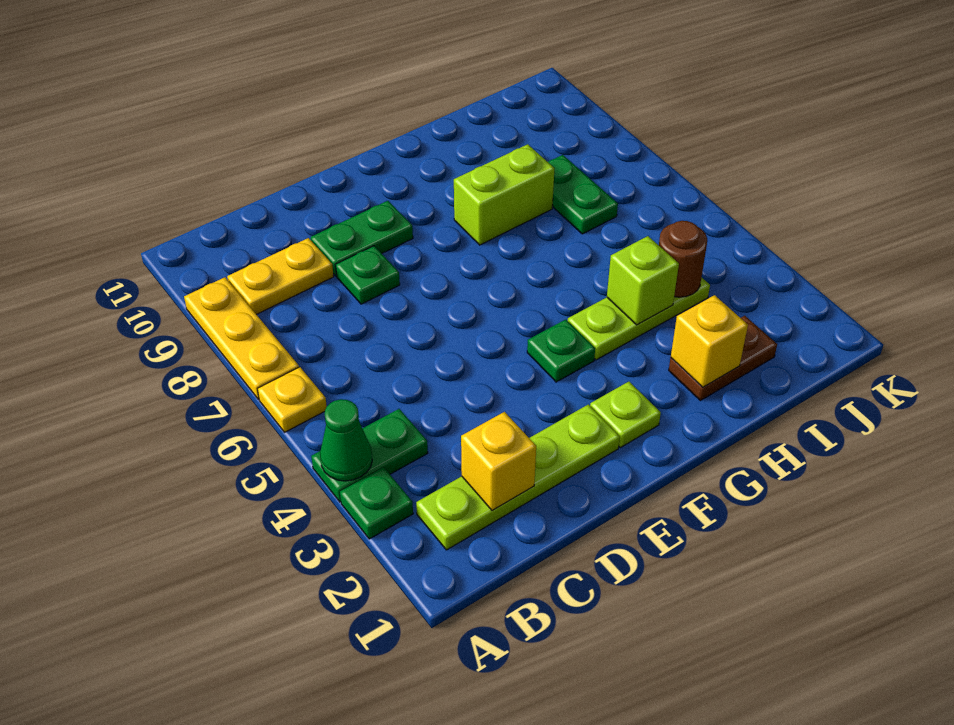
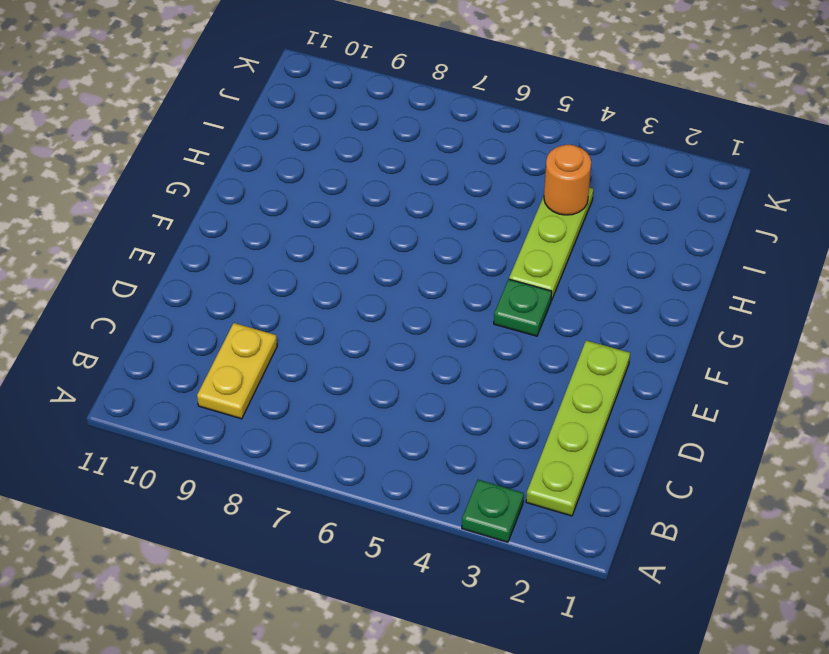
orange 1x1 round brick [544,145,591,215] -> brown 1x1 round brick [659,221,707,297]
none -> green 1x2 plate [311,409,428,502]
none -> yellow 1x1 plate [258,367,327,432]
none -> yellow 1x3 plate [184,277,299,400]

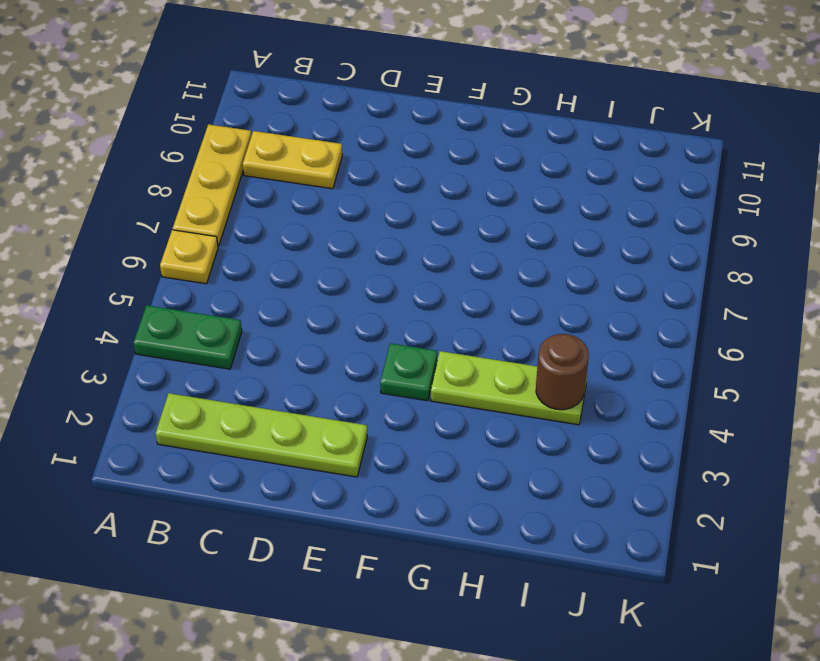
none -> green 1x1 plate [340,467,413,539]
none -> green 1x1 plate [336,246,400,304]
none -> green 1x2 plate [311,201,413,276]

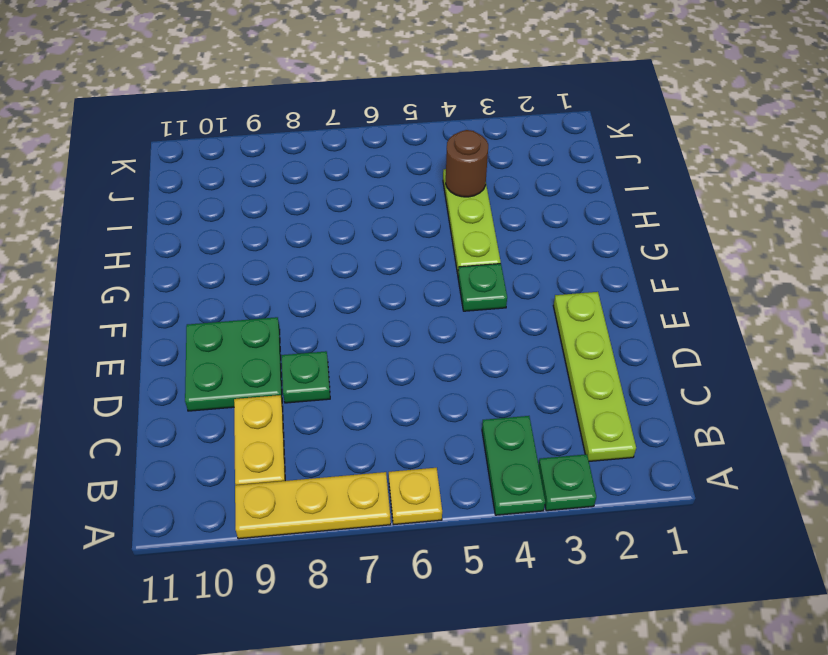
green 2x2 plate [185,317,282,411] -> green 1x2 plate [311,201,413,276]
none -> lime 1x1 plate [590,382,661,448]
none -> lime 1x2 brick [454,144,554,245]
none -> brown 1x2 plate [669,316,777,400]

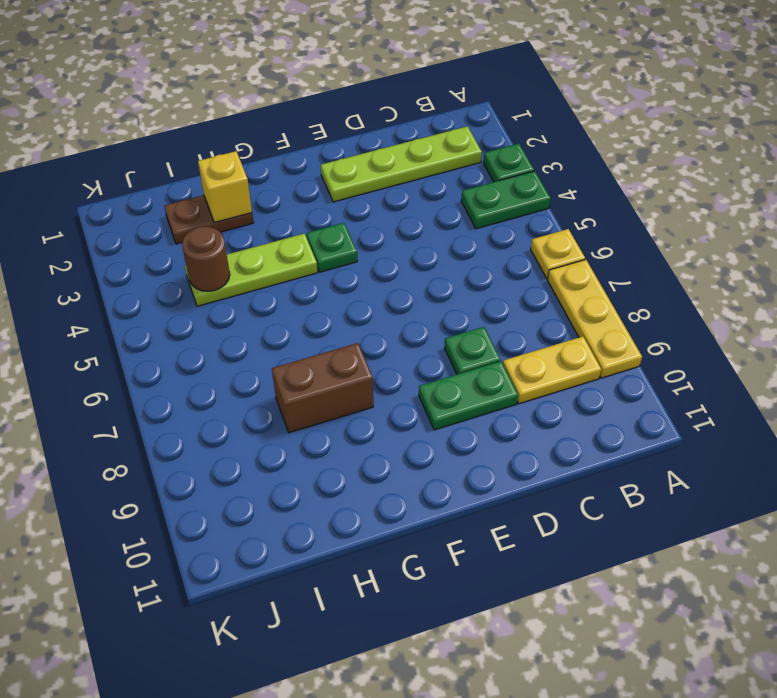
brown 1x2 brick [272,343,373,433] -> lime 1x2 brick [454,144,554,245]
none -> lime 1x1 plate [590,382,661,448]
none -> green 1x2 plate [548,155,618,234]
none -> green 1x1 cone [320,399,372,481]

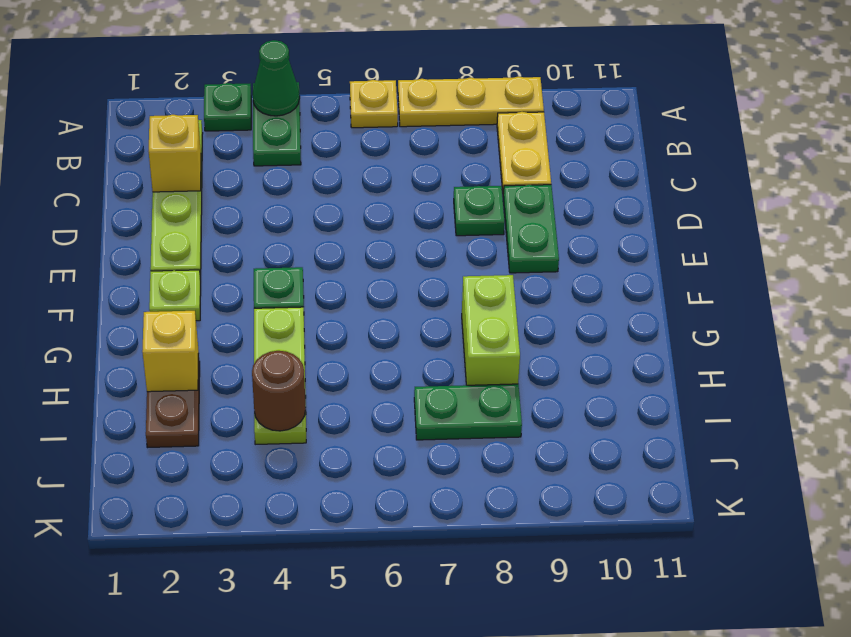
none -> lime 1x1 brick [607,236,679,325]

